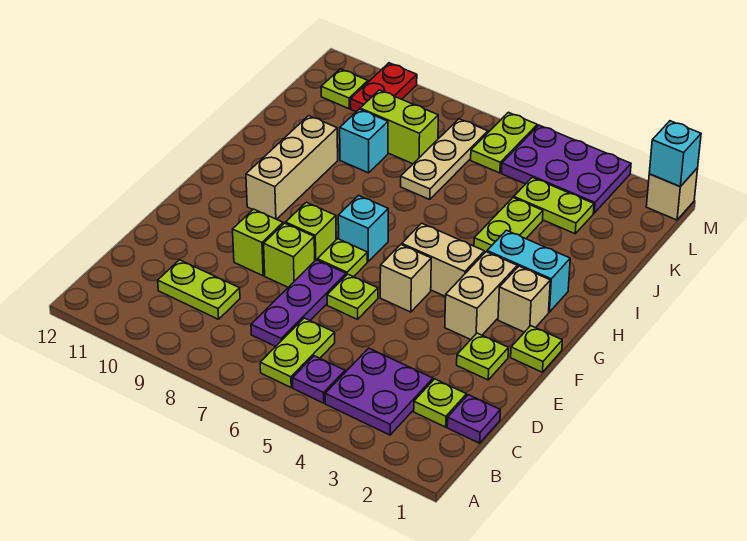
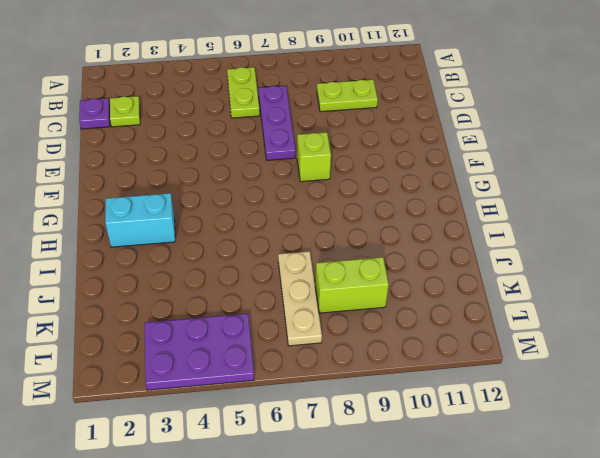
none -> purple 2x2 plate [325,348,433,435]
none -> purple 1x1 plate [293,356,345,403]
none -> lime 1x1 plate [457,333,508,380]
none -> lime 1x1 plate [327,274,378,319]

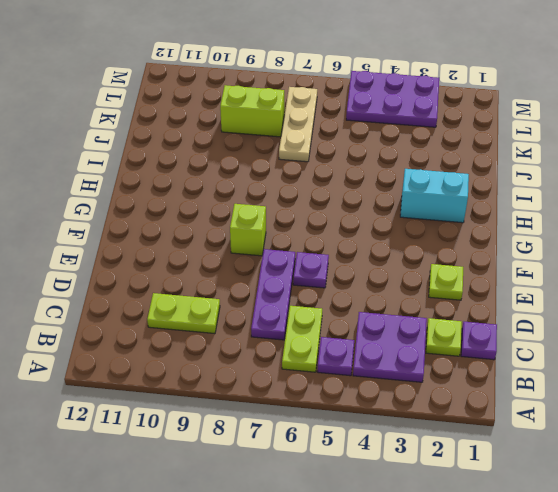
purple 1x1 plate [293,252,329,288] -> lime 1x1 plate [327,274,378,319]
none -> lime 1x1 brick [264,223,315,287]
none -> lime 1x1 brick [233,209,283,276]
none -> lime 1x1 plate [511,326,562,372]
none -> tan 1x2 brick [445,252,517,340]

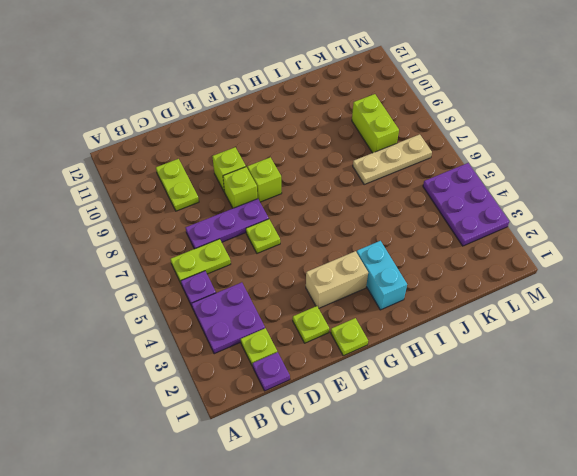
none -> tan 1x1 brick [380,245,431,312]
none -> lime 1x1 plate [317,239,367,277]
none -> tan 1x1 brick [498,266,550,332]
none -> tan 1x2 brick [402,223,485,297]

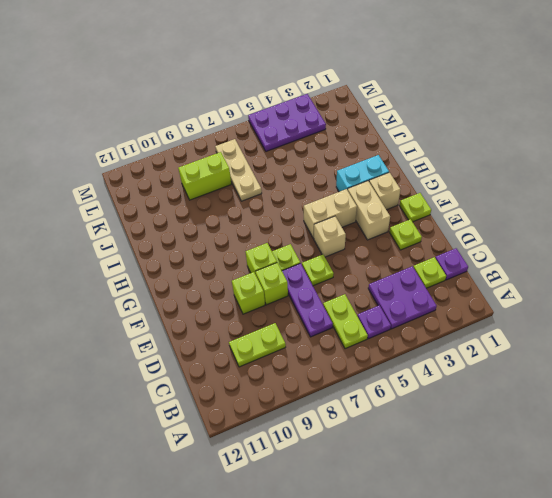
none -> cyan 1x1 brick [338,195,388,261]
none -> tan 1x3 brick [246,116,338,219]
none -> lime 1x2 plate [474,198,543,253]
none -> cyan 1x1 brick [340,109,388,173]

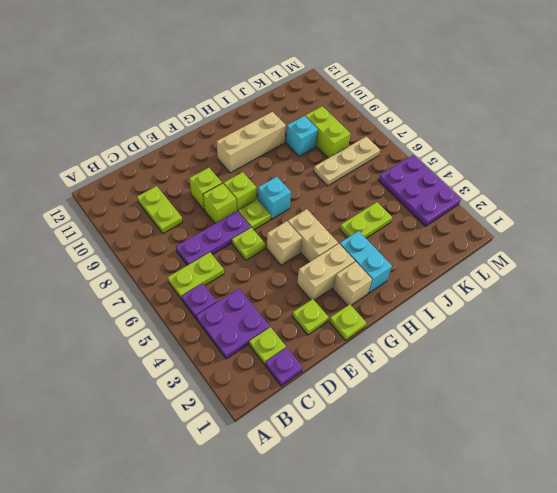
none -> lime 1x2 plate [514,177,594,234]
none -> lime 1x2 plate [471,112,537,173]
none -> red 1x2 plate [351,63,417,112]
none -> lime 1x1 plate [321,69,368,109]

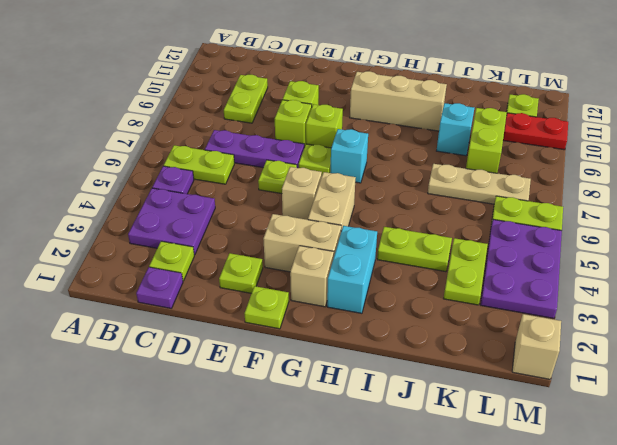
none -> cyan 1x1 brick [649,121,701,187]

